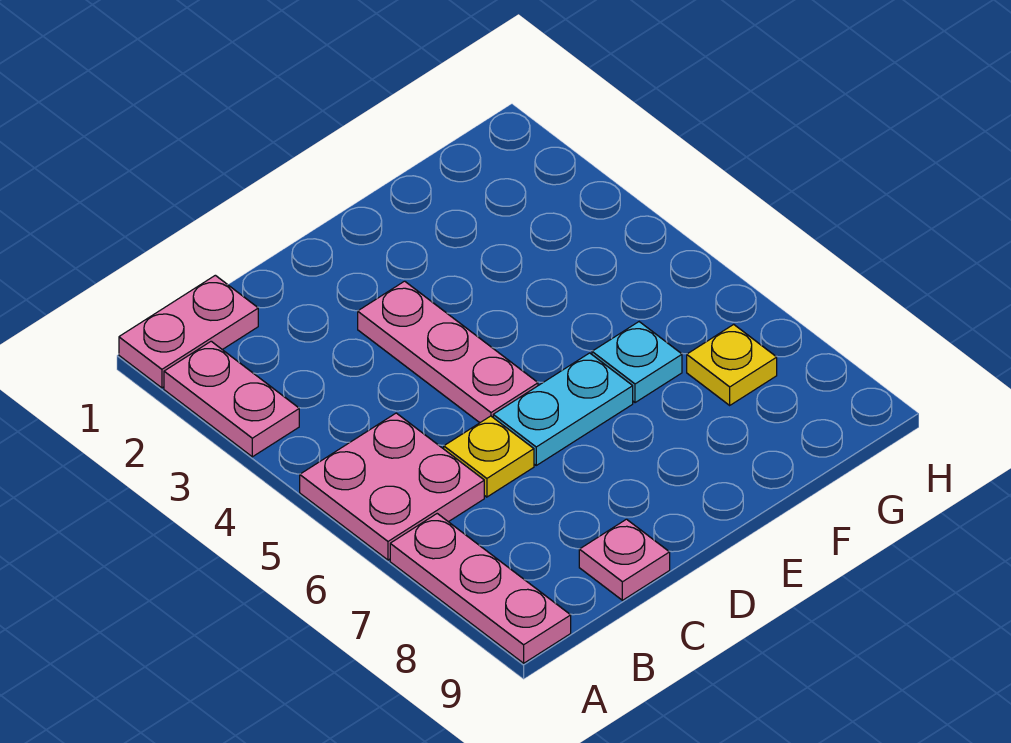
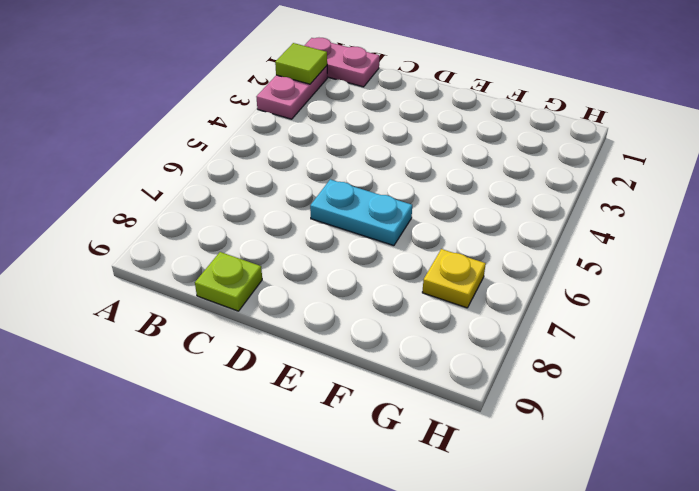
lime 1x1 tile [275,43,327,84] -> none
lime 1x1 plate [195,252,262,311] -> pink 1x1 plate [579,519,670,600]
none -> pink 2x2 plate [300,413,484,560]
none -> pink 1x3 plate [390,514,571,663]

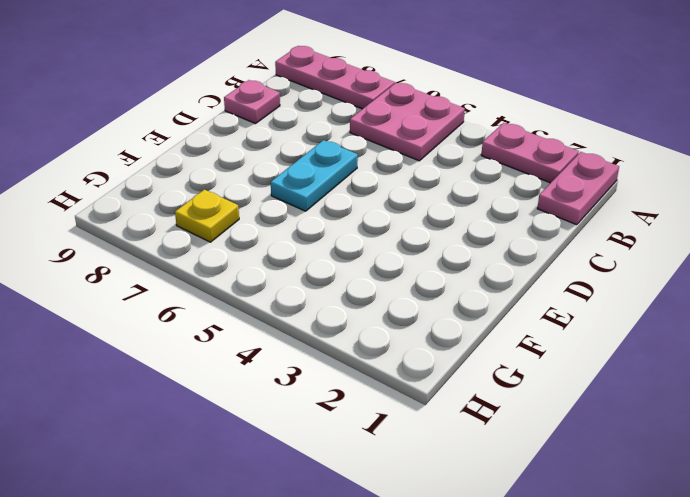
none -> yellow 1x1 plate [444,416,534,497]
none -> pink 1x3 plate [358,281,538,423]

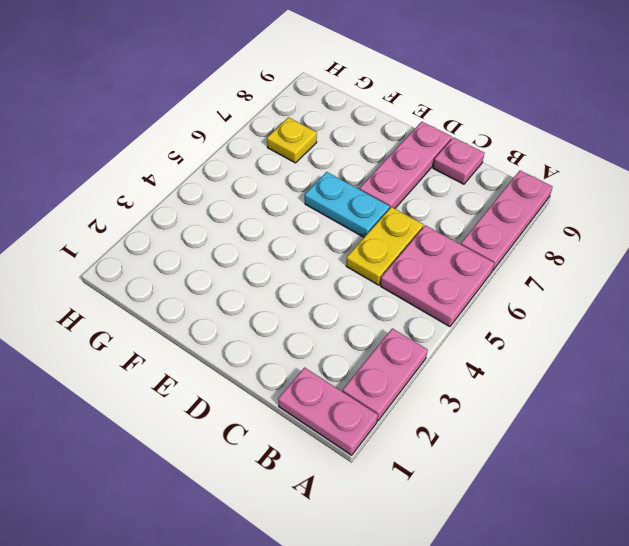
yellow 1x2 plate [346,207,423,285] -> yellow 1x1 plate [444,416,534,497]
pink 1x3 plate [360,122,452,209] -> pink 1x3 plate moved to [358,281,538,423]
none -> cyan 1x1 plate [592,322,682,403]

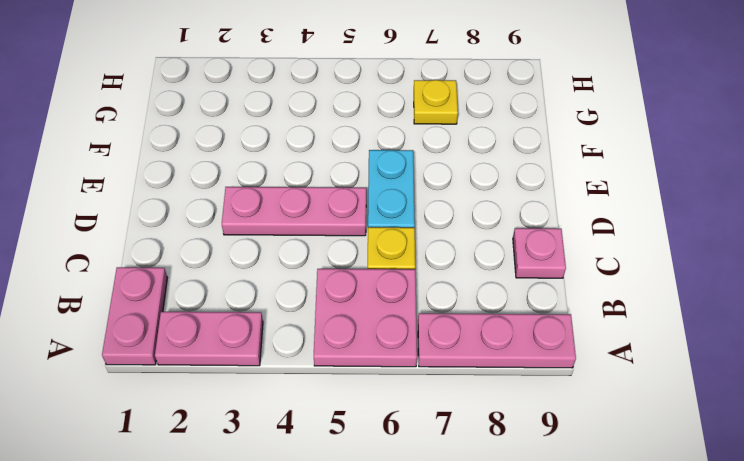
none -> cyan 1x1 plate [592,322,682,403]

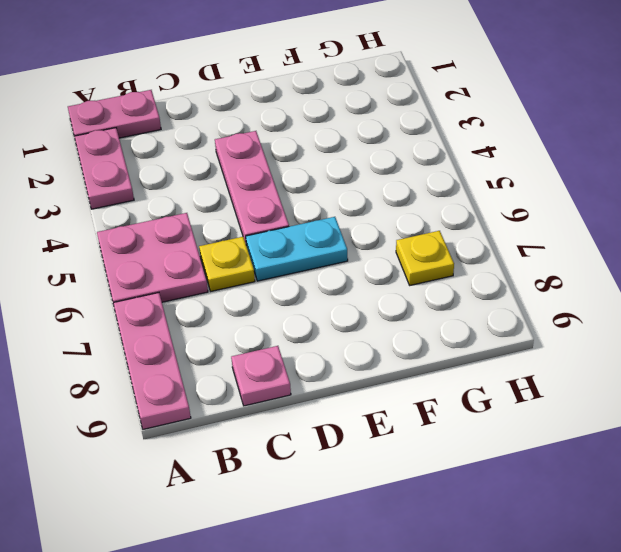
none -> cyan 1x1 plate [592,322,682,403]

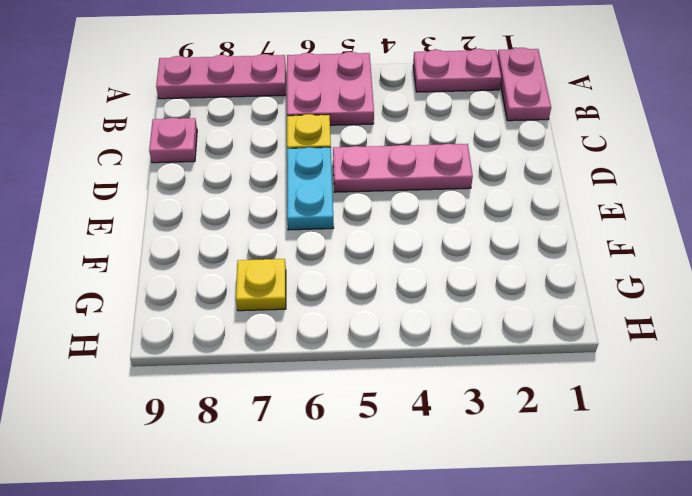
none -> cyan 1x1 plate [592,322,682,403]

